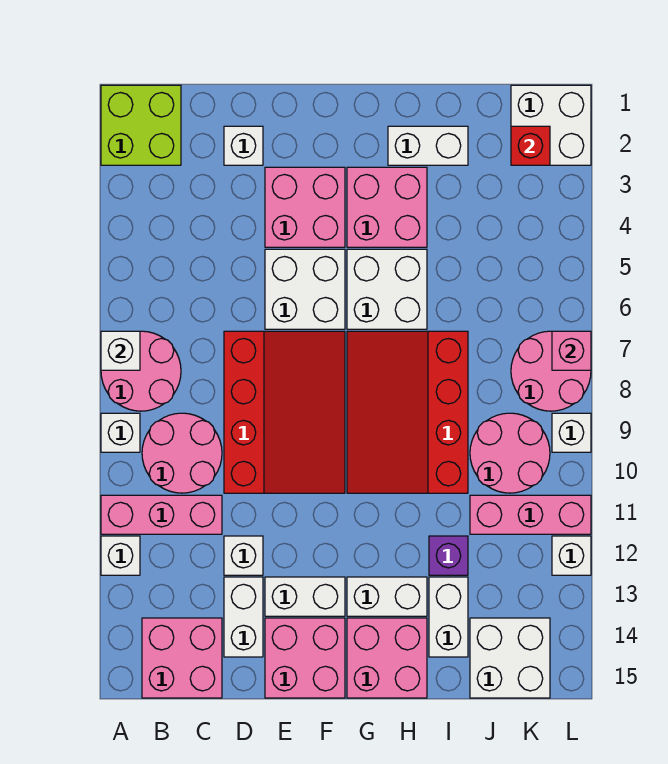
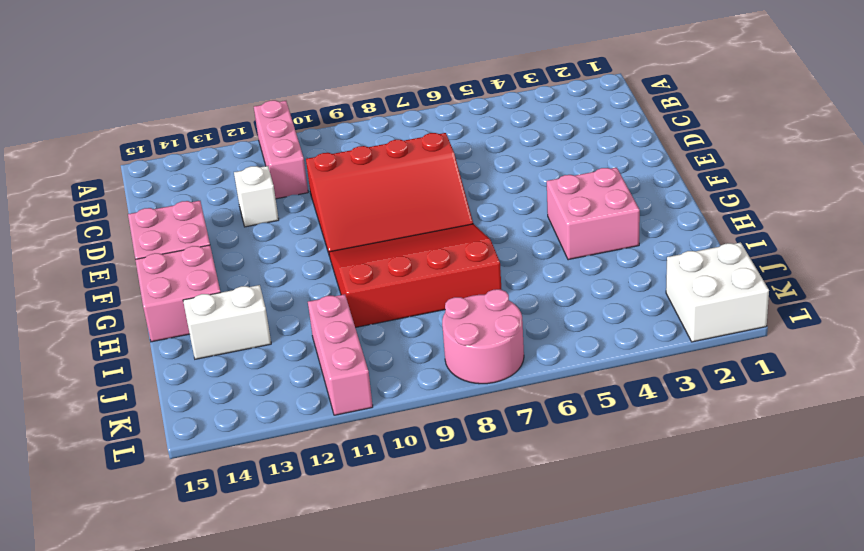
none -> lime 2x2 brick [101,85,181,165]
none -> pink 2x2 round brick [101,331,181,411]
none -> white 1x1 brick [101,413,140,452]
none -> white 1x1 brick [101,536,140,575]

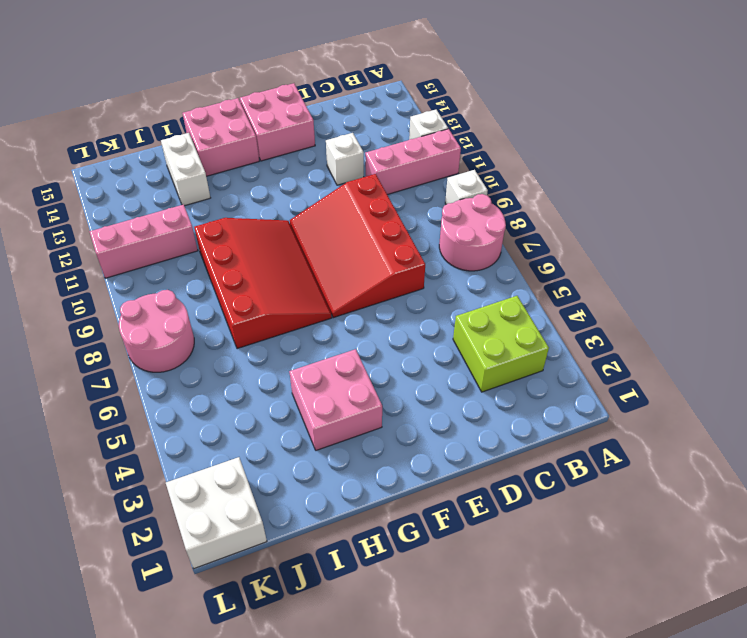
lime 2x2 brick [453,296,549,392] -> lime 2x2 brick moved to [101,85,181,165]
none -> pink 2x2 round brick [142,413,222,493]
none -> pink 2x2 brick [142,618,222,698]
none -> white 1x1 brick [224,126,263,165]
none -> white 1x2 brick [224,577,263,657]

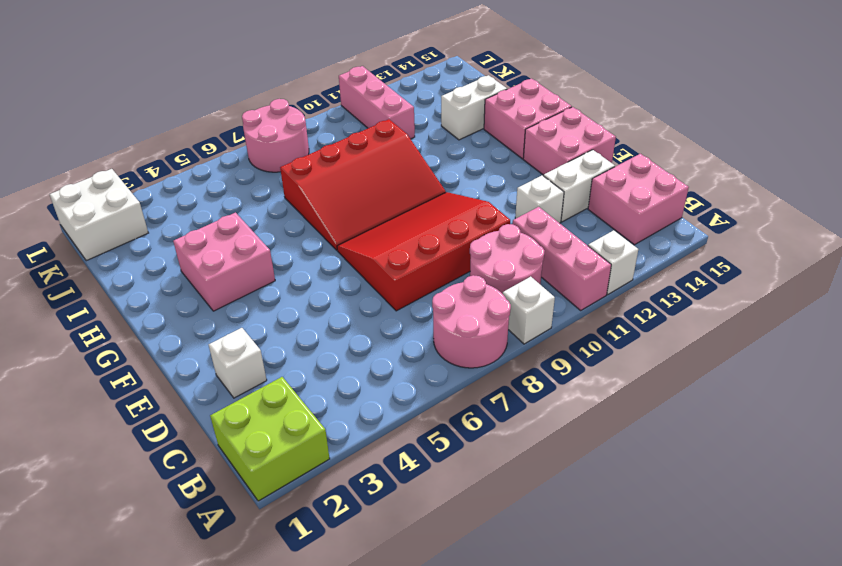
none -> pink 2x2 brick [265,167,345,247]
none -> white 2x2 brick [265,249,345,329]
none -> white 1x2 brick [265,577,345,616]
none -> white 2x2 brick [347,249,427,329]

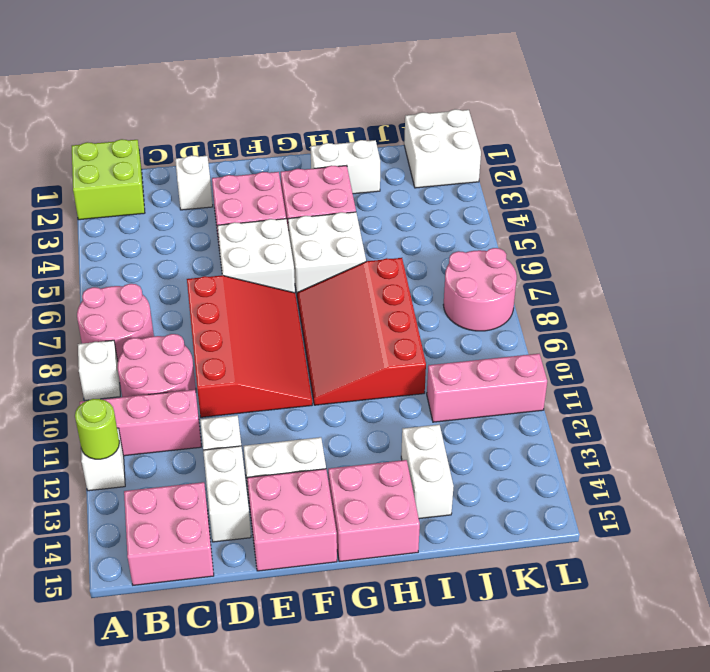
lime 1x1 round brick [75,399,119,459] -> none
none -> white 1x2 brick [347,577,427,616]
none -> purple 1x1 brick [429,536,468,575]
none -> pink 2x2 round brick [470,413,550,493]
none -> white 2x2 brick [470,618,550,698]

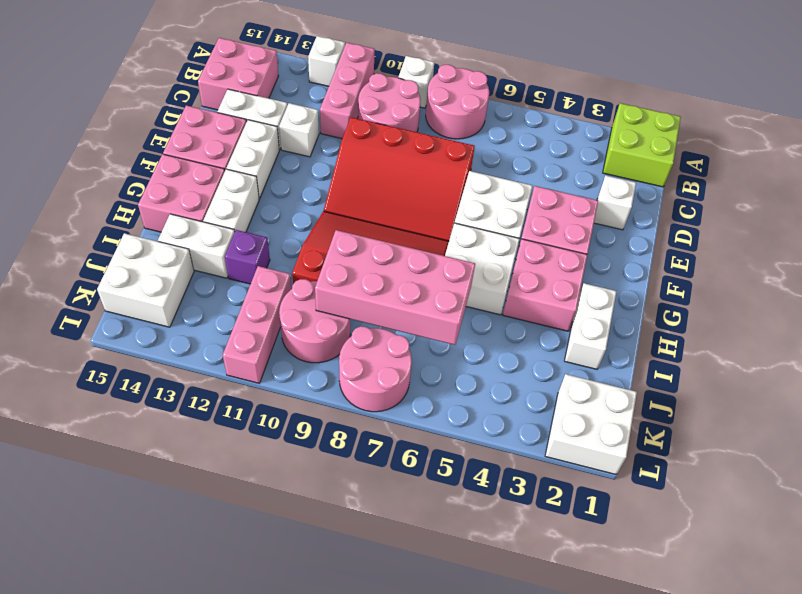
pink 2x4 brick [315,230,475,345] -> none
none -> white 1x1 brick [552,413,591,452]
none -> white 1x1 brick [552,536,591,575]
none -> white 1x1 brick [101,331,140,370]
none -> red 1x1 brick [511,126,550,165]

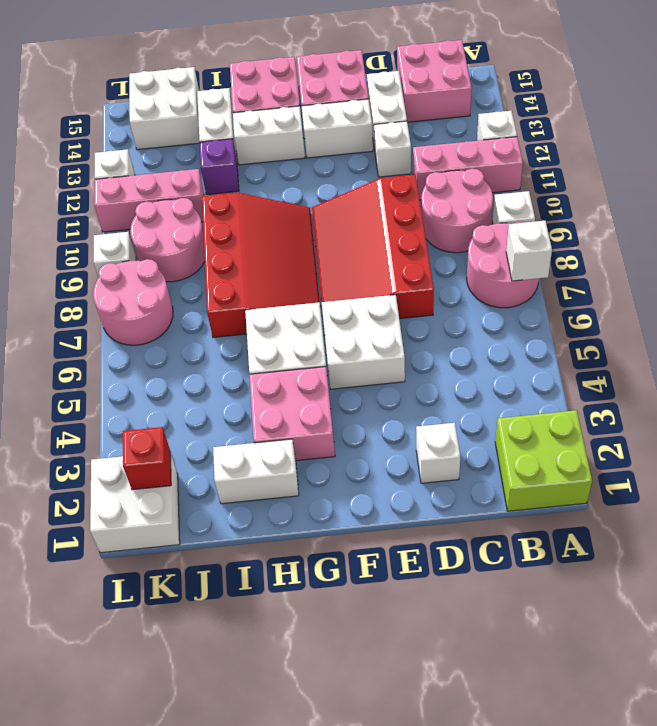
none -> pink 2x2 brick [265,167,345,247]
none -> pink 1x1 brick [552,331,591,370]

